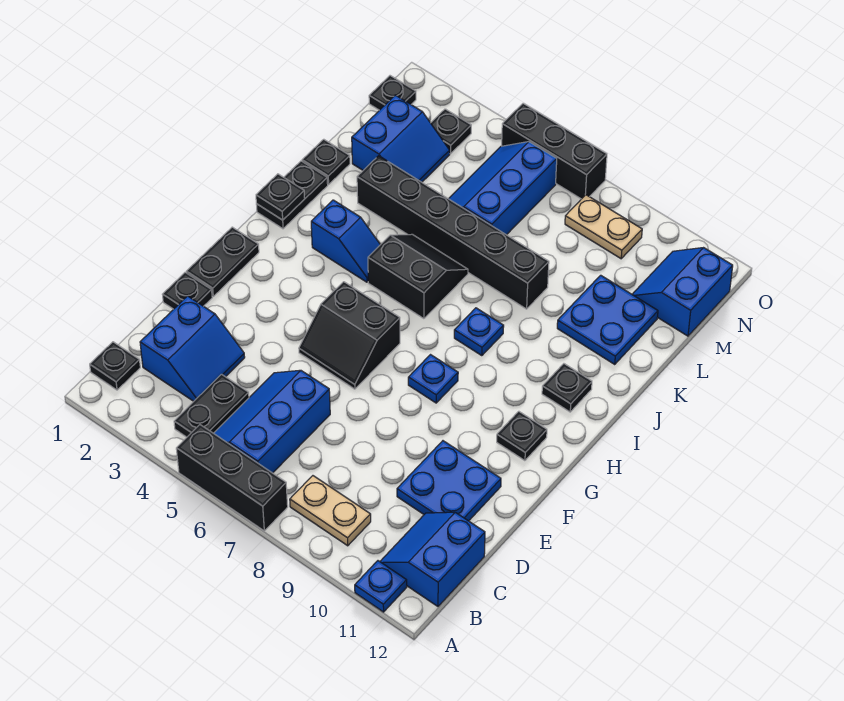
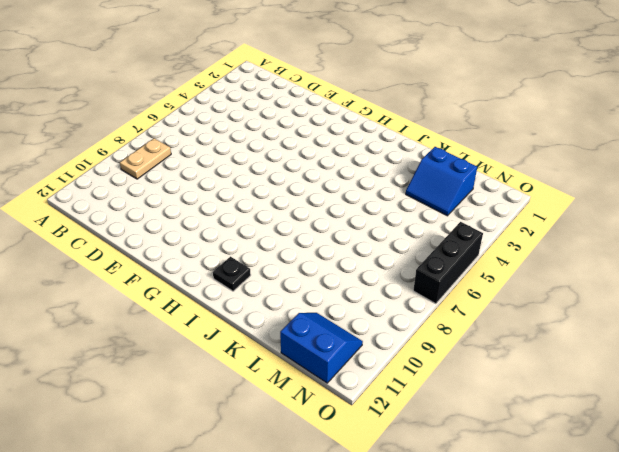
none -> black 1x3 brick [176,425,288,531]
none -> blue 1x1 plate [355,561,407,612]
none -> black 1x1 plate [90,342,140,390]
none -> black 1x2 plate [174,374,249,437]

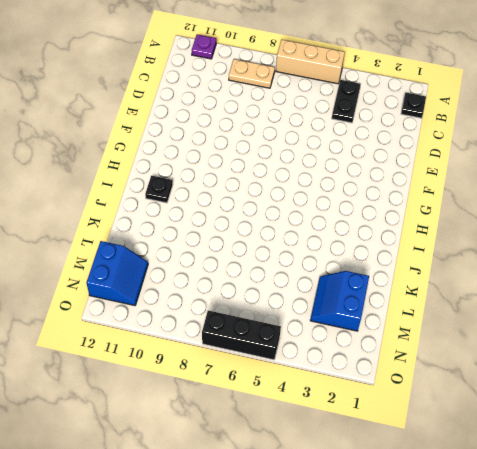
tan 1x3 brick [276,40,345,84] -> black 1x3 brick [176,425,288,531]
purple 1x1 plate [192,34,216,59] -> blue 1x1 plate [355,561,407,612]
none -> blue 2x3 slope [214,370,330,473]
none -> blue 2x2 slope [380,512,485,606]
none -> blue 2x2 slope [140,296,245,401]
none -> blue 2x2 plate [397,441,501,521]

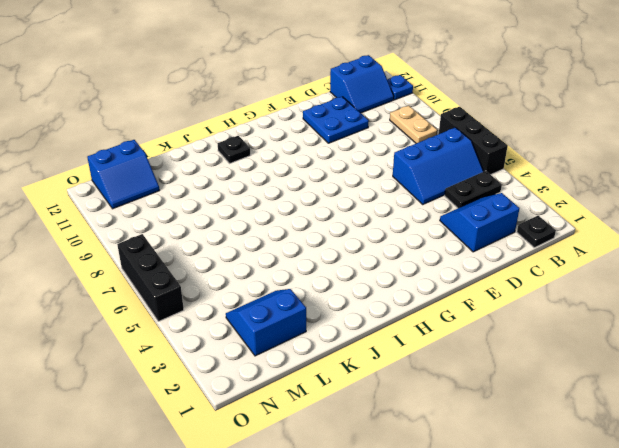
none -> black 1x1 plate [162,272,212,309]
none -> black 1x2 plate [186,227,259,296]
none -> black 2x2 slope [299,282,400,389]
none -> blue 1x1 plate [408,355,458,403]

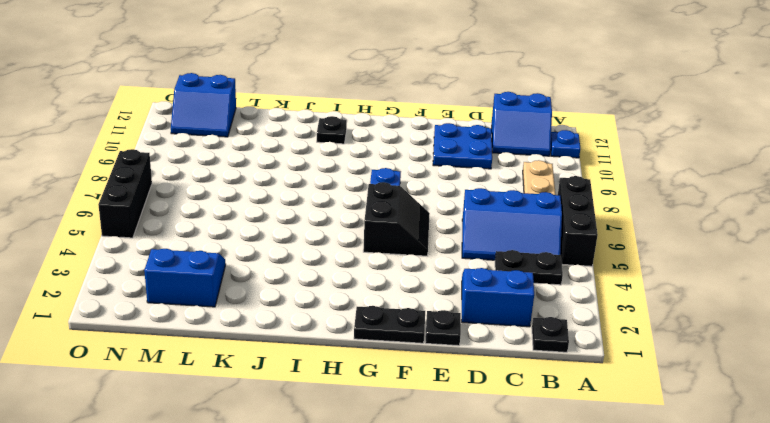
none -> black 1x1 plate [497,411,547,461]
none -> black 1x2 plate [256,161,328,229]
none -> blue 1x2 slope [311,200,380,282]
none -> black 2x2 slope [368,234,468,319]

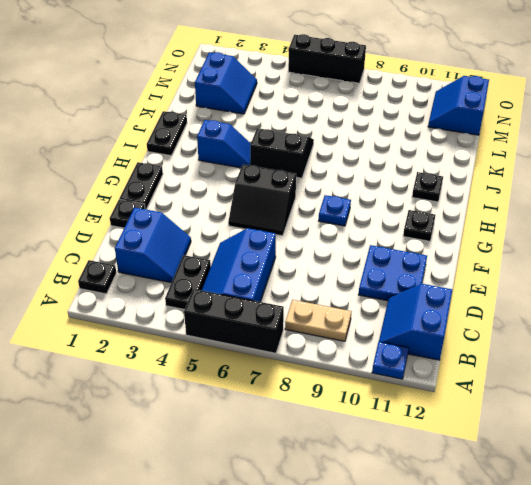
none -> blue 1x1 plate [454,308,504,356]
none -> black 1x1 plate [302,139,350,185]
none -> black 1x6 brick [357,156,549,309]
none -> blue 2x2 plate [557,275,658,364]

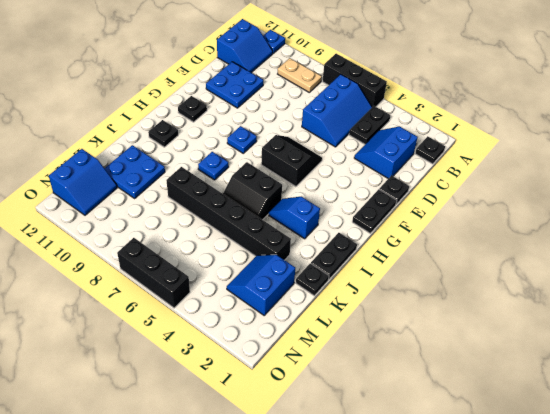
none -> blue 2x3 slope [449,142,557,235]
none -> black 1x1 plate [369,76,416,110]
none -> black 1x1 plate [431,109,471,154]
none -> tan 1x2 plate [565,195,642,259]

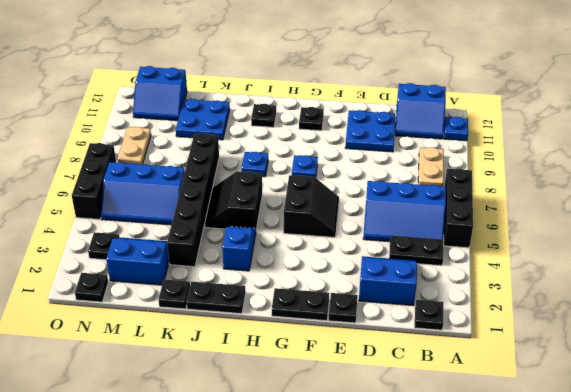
none -> black 1x1 plate [256,174,305,220]

